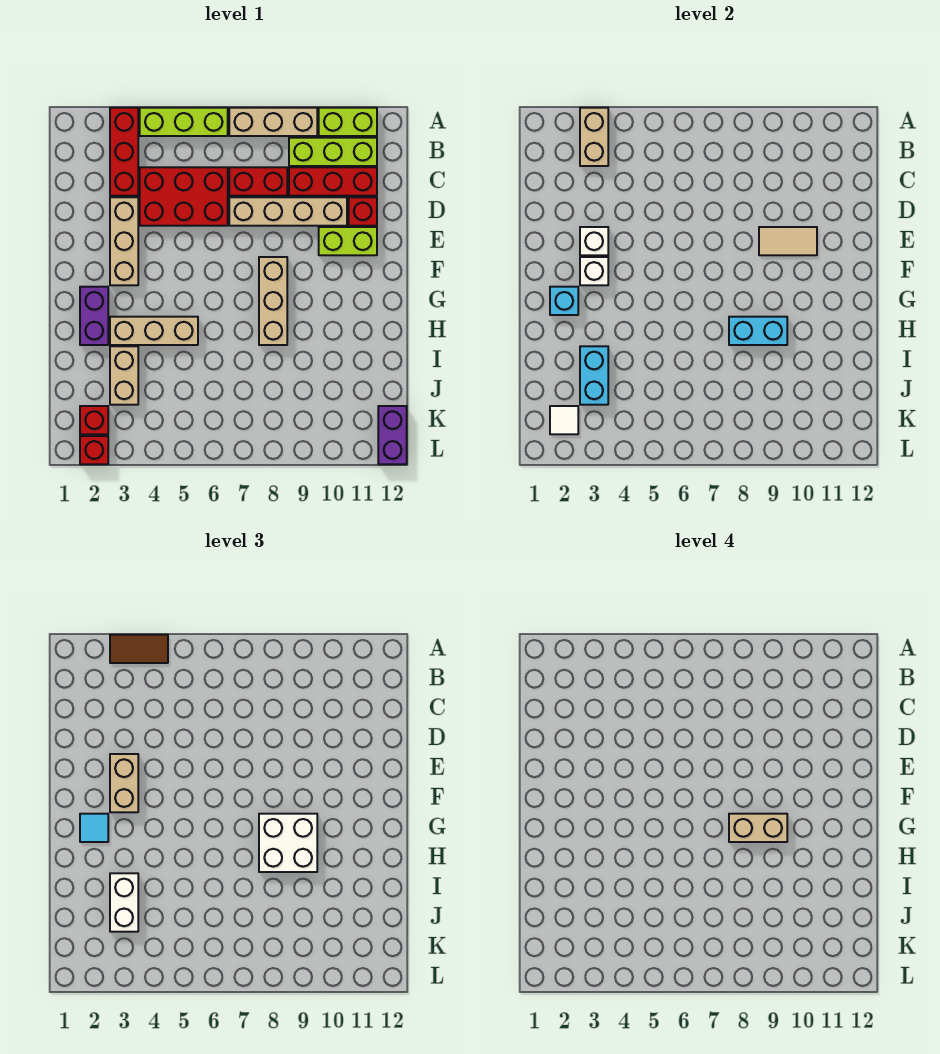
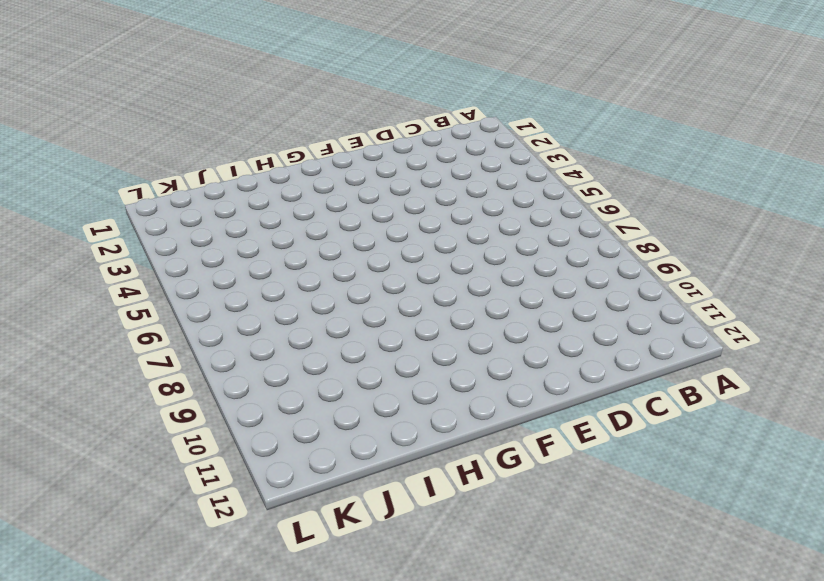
none -> red 1x3 brick [110,108,138,196]
none -> lime 1x3 brick [140,108,228,136]
none -> tan 1x3 brick [229,108,317,136]
none -> lime 1x2 brick [319,108,377,136]

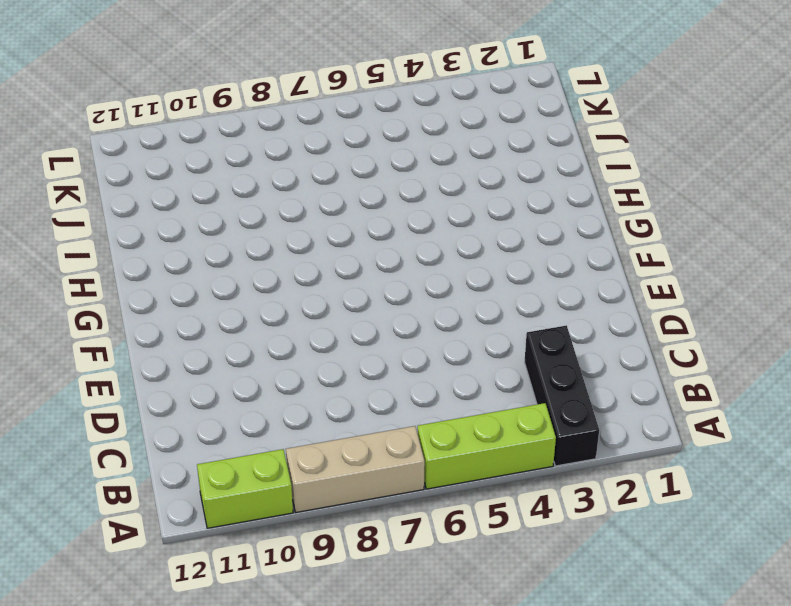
black 1x3 brick [524,326,599,466] -> red 1x3 brick [110,108,138,196]
none -> lime 1x3 brick [289,138,377,166]
none -> red 2x3 brick [140,167,228,226]
none -> red 1x2 brick [229,167,287,196]
none -> red 1x3 brick [289,167,377,196]

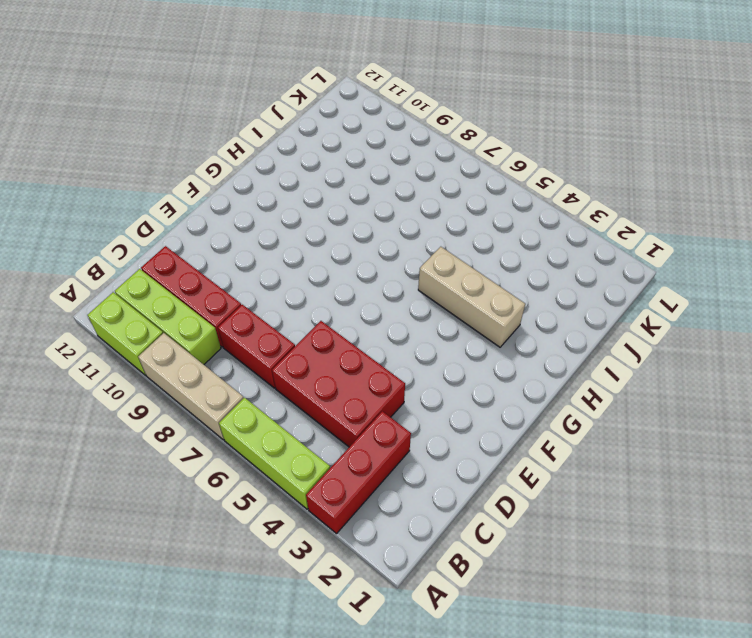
none -> tan 1x3 brick [110,197,138,285]
none -> tan 1x4 brick [229,197,347,226]
none -> red 1x1 brick [349,197,377,226]
none -> lime 1x2 brick [319,227,377,255]

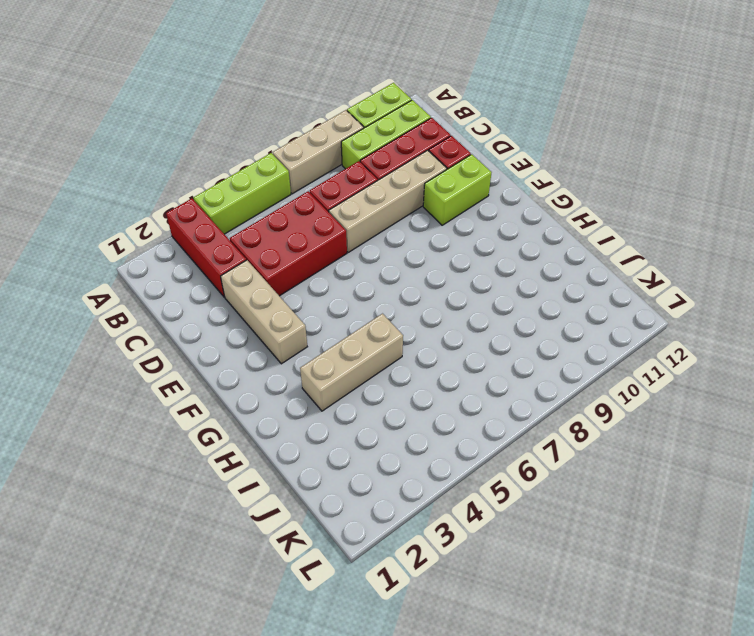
none -> tan 1x3 brick [259,257,287,345]
none -> purple 1x2 brick [80,287,108,345]
none -> tan 1x2 brick [110,346,138,405]
none -> red 1x1 brick [80,406,108,434]

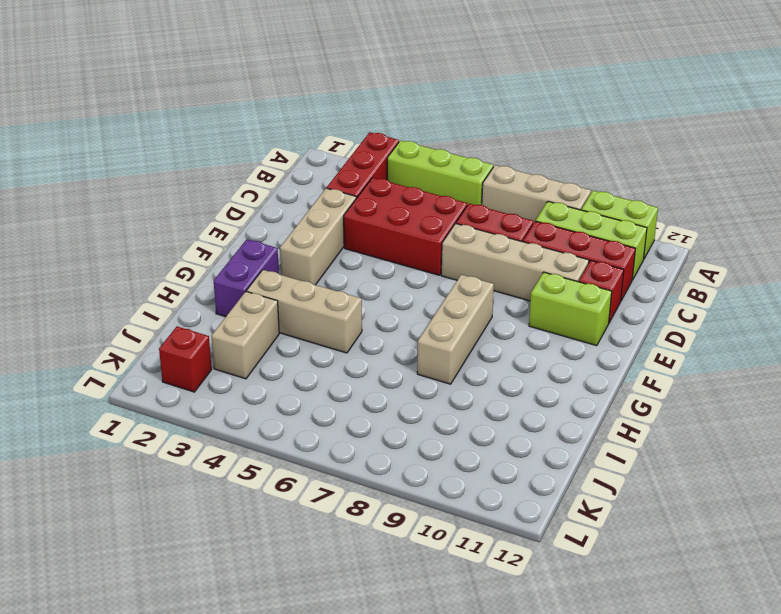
none -> purple 1x2 brick [378,406,407,464]
none -> red 1x1 brick [80,436,108,464]
none -> tan 1x2 brick [580,108,608,166]
none -> white 1x1 brick [580,227,608,255]

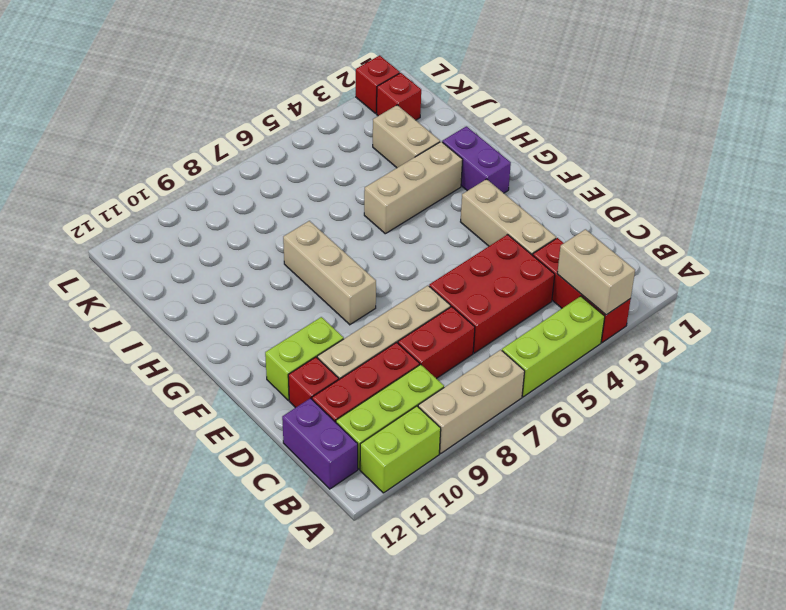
purple 1x2 brick [282,398,358,489] -> purple 1x2 brick moved to [378,406,407,464]
none -> white 1x1 brick [580,227,608,255]
none -> tan 1x2 tile [759,227,817,255]
none -> white 1x1 brick [580,257,608,285]
none -> cyan 1x1 brick [550,287,578,315]

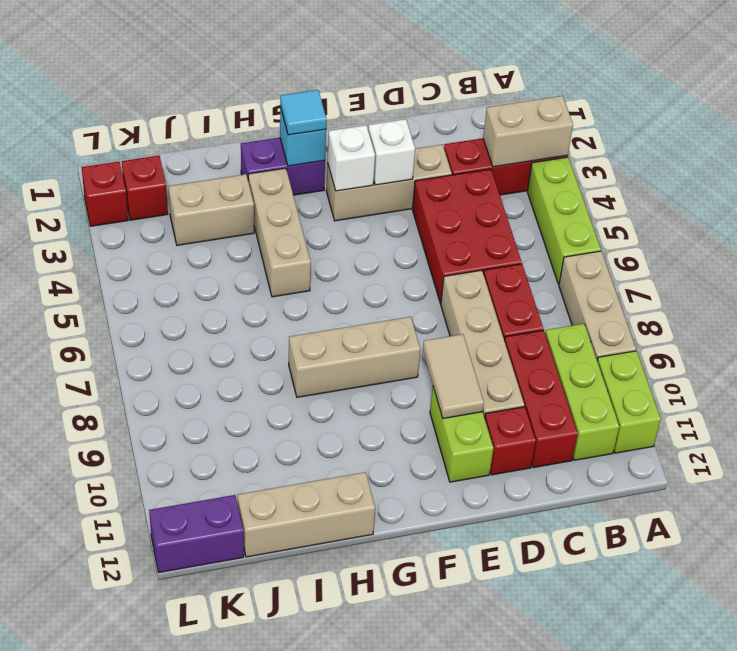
tan 1x3 brick [237,472,375,557] -> none
none -> cyan 1x2 brick [729,317,787,345]
none -> cyan 1x2 brick [580,346,608,405]
none -> white 1x1 tile [550,406,578,434]
none -> brown 1x2 tile [110,635,168,663]

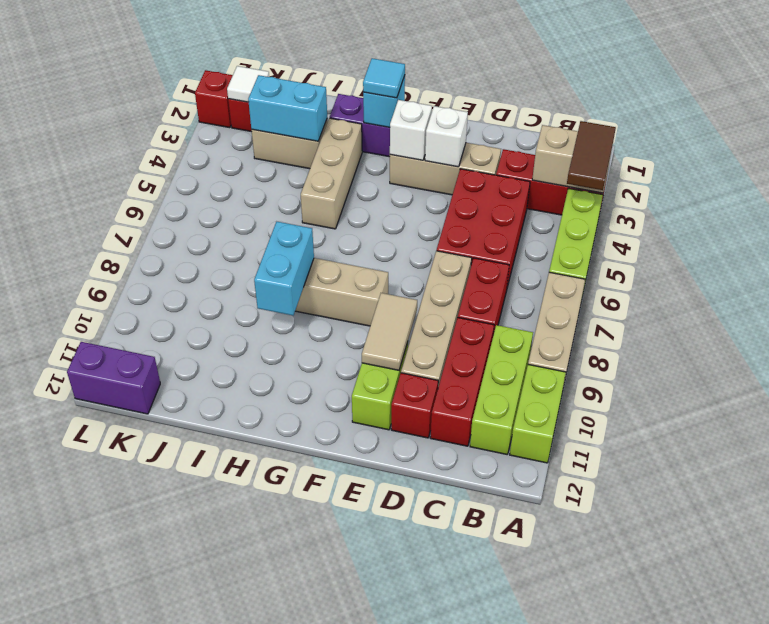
none -> tan 1x2 brick [110,754,138,812]
none -> white 2x2 brick [259,814,317,872]
none -> white 1x2 brick [110,873,138,932]
none -> tan 1x2 brick [729,814,787,842]

